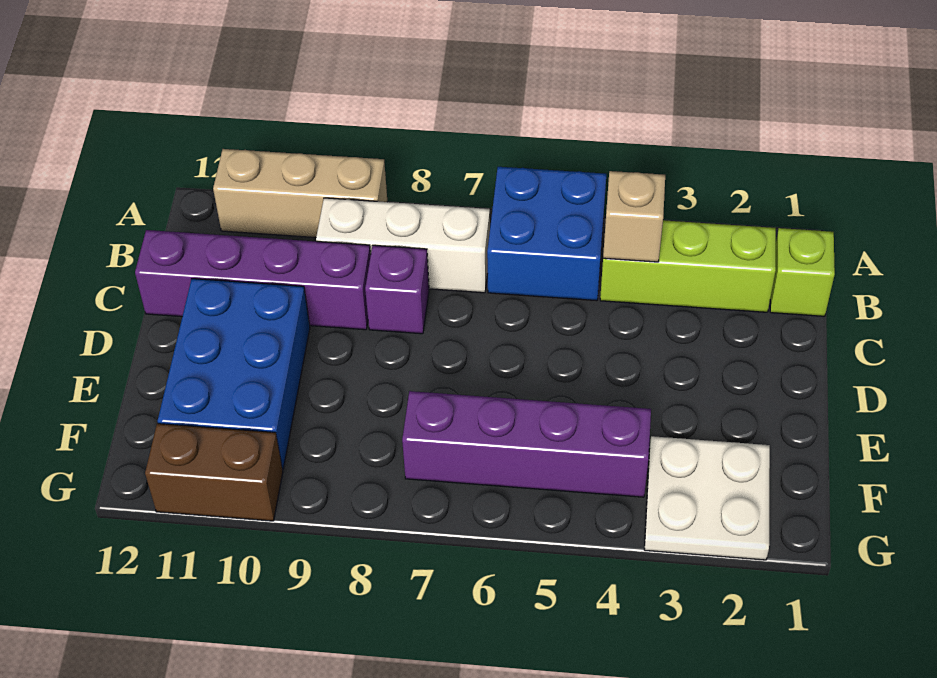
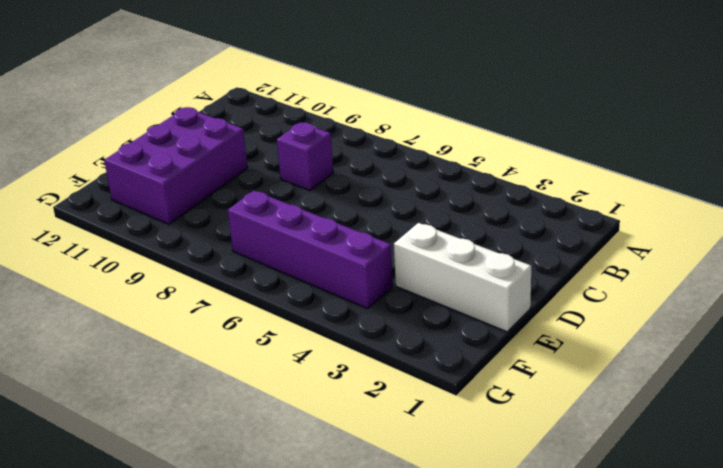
purple 2x3 brick [104,107,248,224] -> blue 2x3 brick [157,279,310,469]
white 1x3 brick [394,223,531,332] -> white 1x3 brick moved to [316,198,490,293]
none -> blue 2x2 brick [487,167,606,301]
none -> tan 1x3 brick [213,149,388,237]
none -> lime 1x1 brick [770,228,835,316]

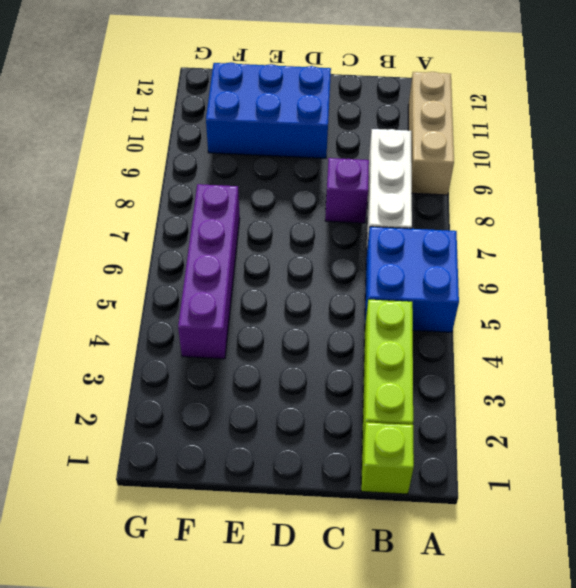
none -> purple 1x4 brick [135,230,371,330]
none -> white 2x2 plate [644,436,770,560]
none -> brown 1x2 brick [145,424,283,521]

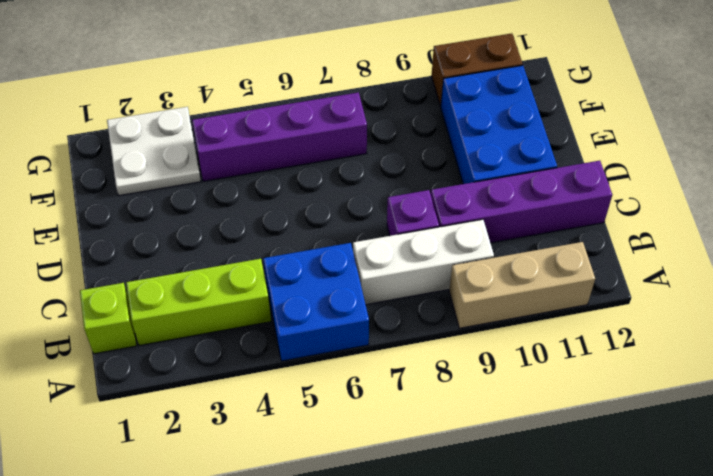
none -> tan 1x1 brick [603,171,665,262]

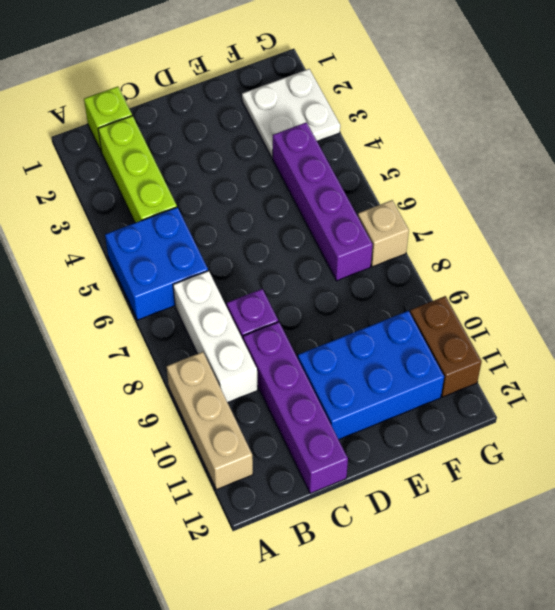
tan 1x1 brick [358,200,409,267] -> tan 1x1 brick moved to [603,171,665,262]

